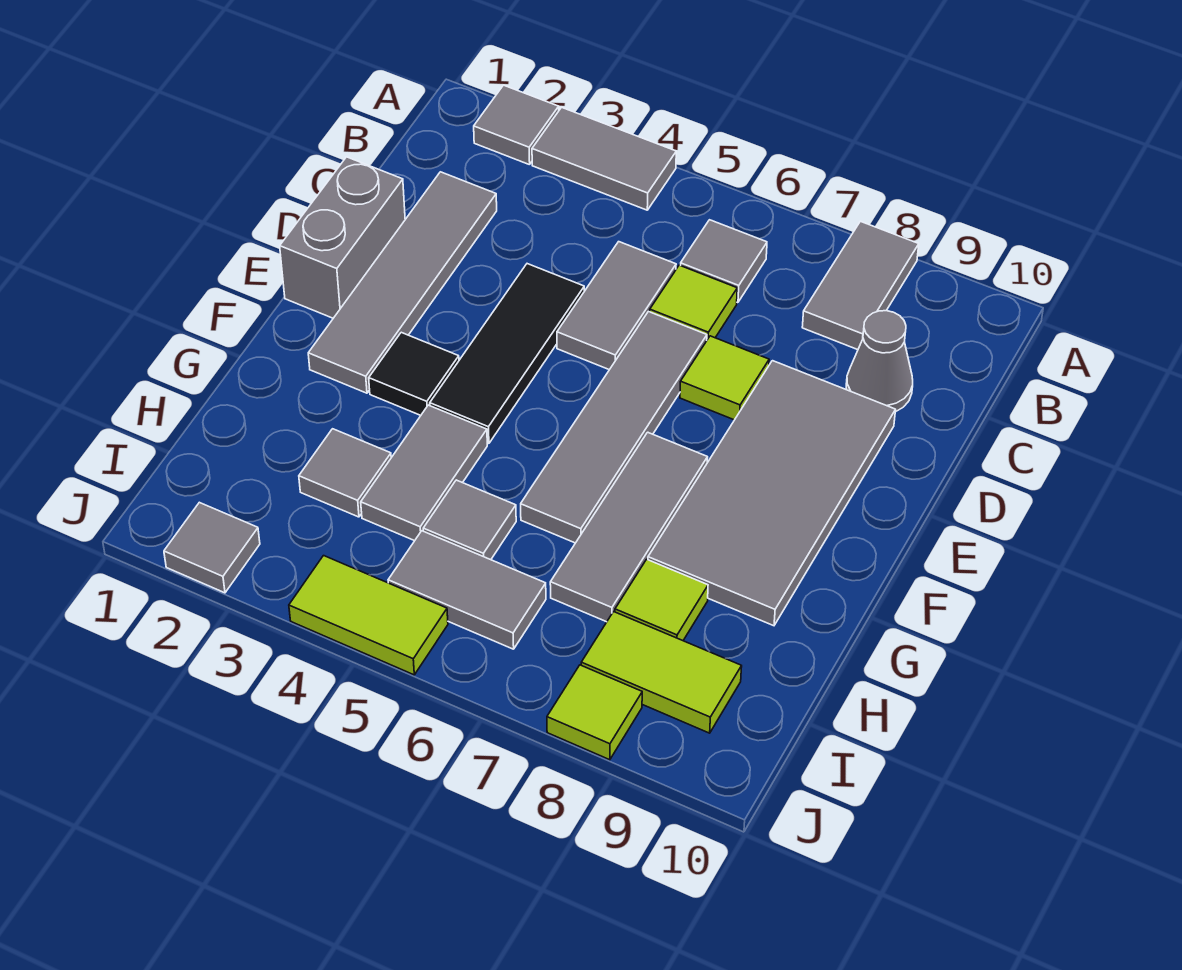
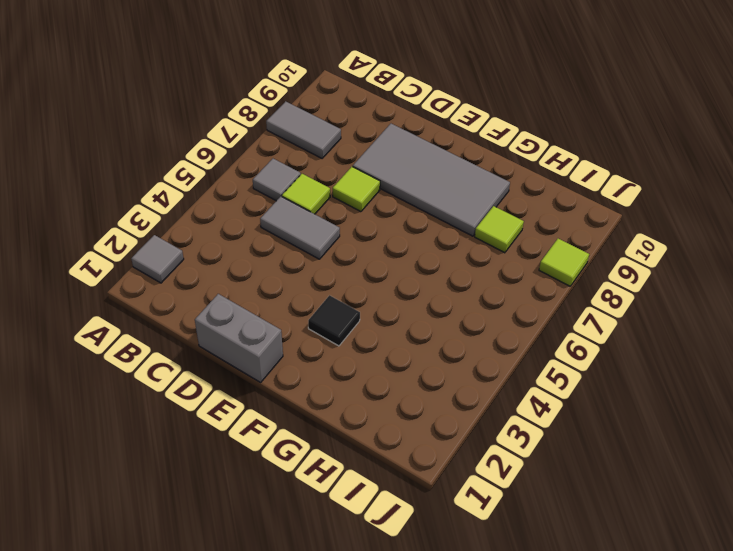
none -> grey 1x2 tile [532,107,676,210]
none -> grey 1x4 tile [308,172,497,393]
none -> grey 1x1 cone [846,311,913,412]

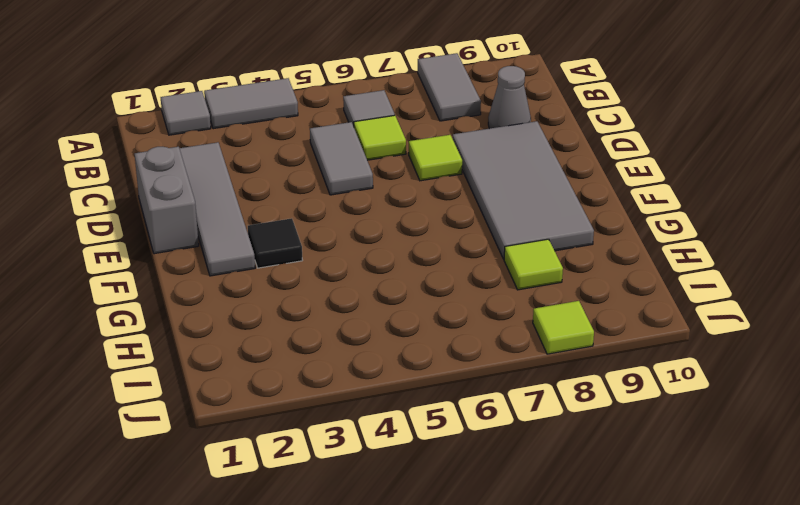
none -> black 1x3 tile [430,264,584,443]
none -> grey 1x4 tile [521,312,707,543]
none -> grey 1x3 tile [550,432,708,622]

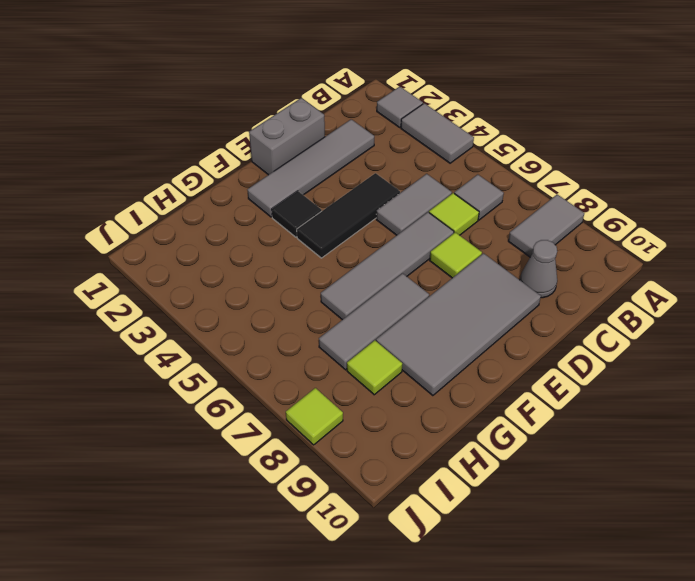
none -> grey 1x2 tile [361,405,487,541]
none -> grey 1x1 tile [299,429,391,517]
none -> grey 1x1 tile [423,480,516,560]

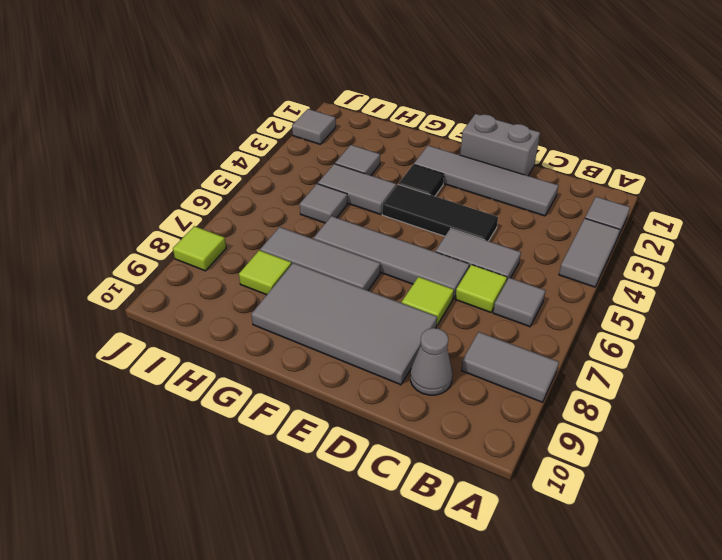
none -> grey 1x2 tile [388,531,546,649]
none -> lime 1x2 tile [581,612,742,733]
none -> lime 1x2 tile [289,556,448,675]

